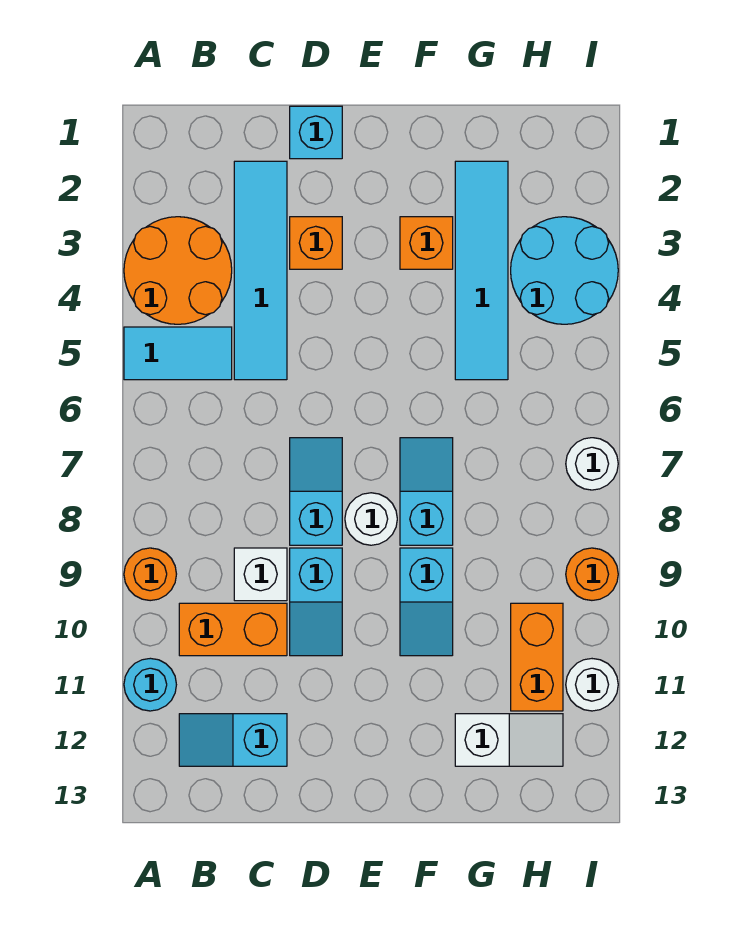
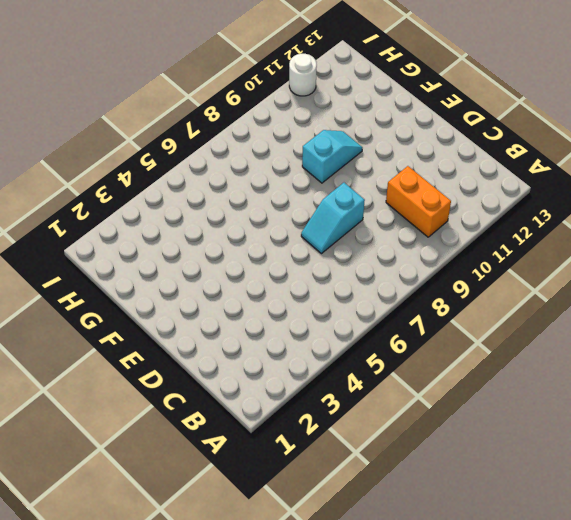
none -> orange 2x2 round brick [124,217,232,324]
none -> cyan 1x2 tile [124,327,232,380]
none -> orange 1x1 round brick [124,548,176,601]

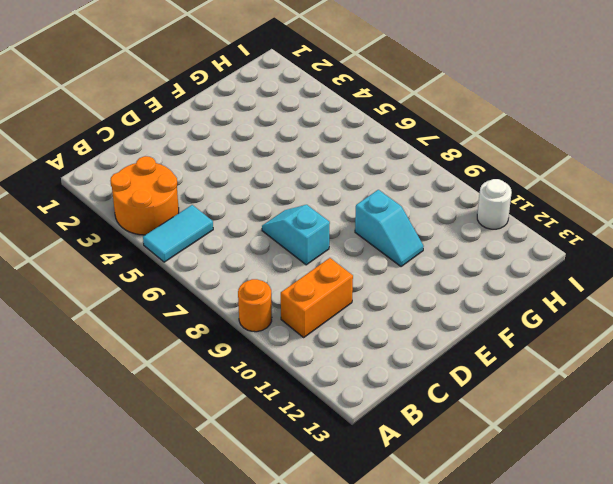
none -> cyan 1x1 round brick [124,658,176,711]
none -> cyan 1x2 slope [179,714,287,766]
none -> cyan 1x4 tile [234,161,287,380]

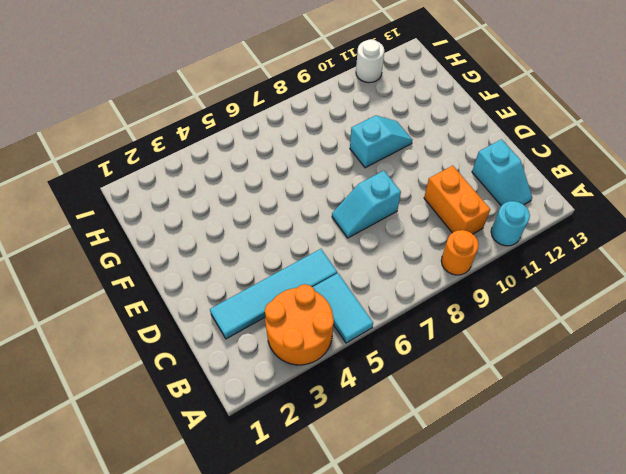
none -> white 1x1 brick [234,548,287,601]
none -> cyan 1x1 brick [290,106,342,159]
none -> orange 1x1 brick [290,217,342,269]

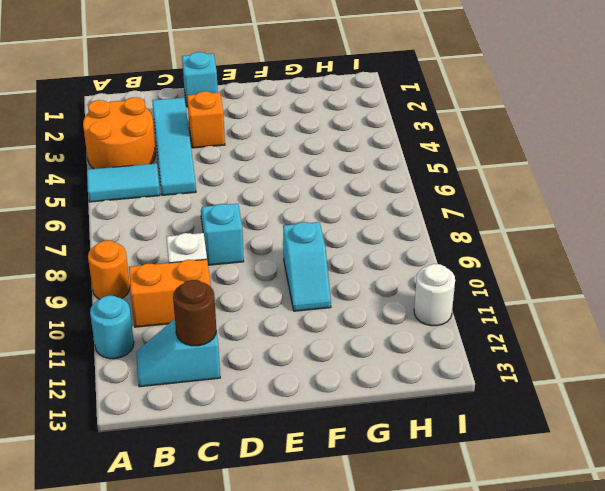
brown 1x1 round brick [173,280,216,346] -> none
none -> cyan 1x2 slope [290,548,342,656]
none -> white 1x1 round brick [345,493,397,545]
none -> orange 1x1 brick [400,217,453,269]

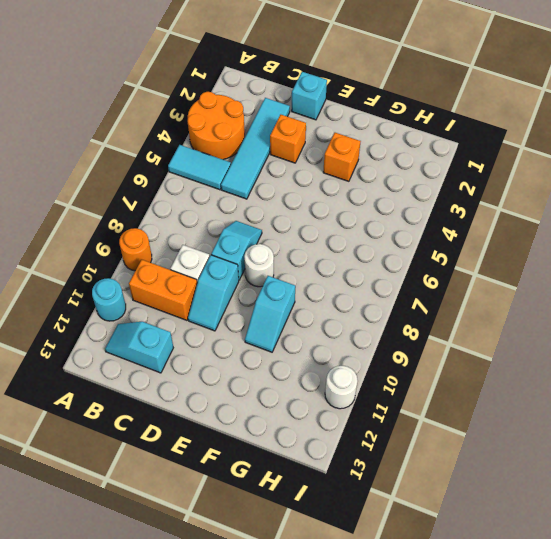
none -> cyan 1x2 slope [400,438,453,545]
none -> cyan 1x4 tile [455,161,508,380]
none -> white 1x2 slope [455,714,563,766]

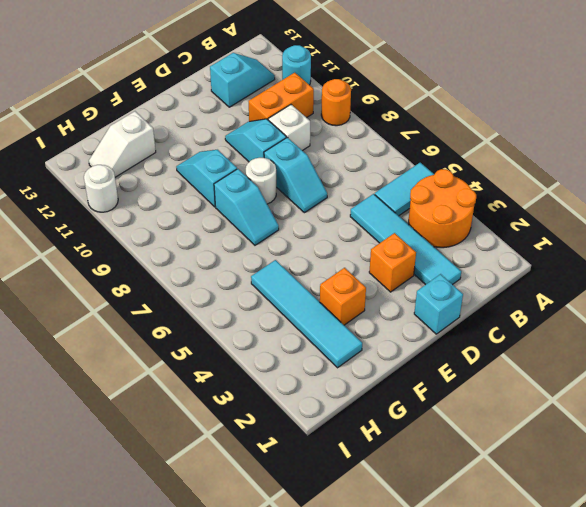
none -> cyan 2x2 round brick [511,217,618,324]
none -> orange 1x2 brick [511,603,563,711]
none -> white 1x1 round brick [566,438,618,490]

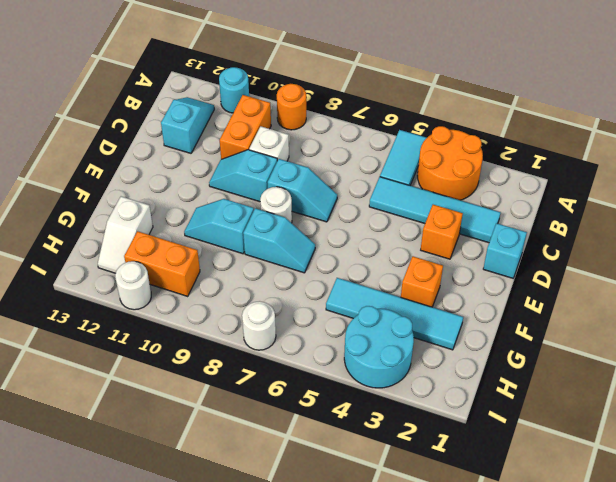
none -> orange 1x1 round brick [566,548,618,600]

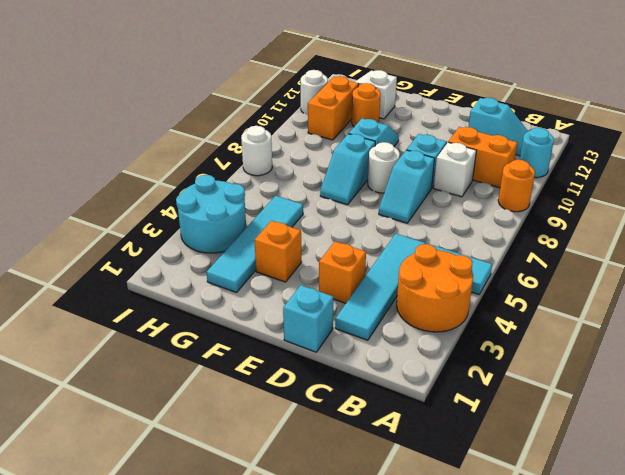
orange 1x1 round brick [352,83,381,127] -> orange 1x1 round brick moved to [566,548,618,600]

